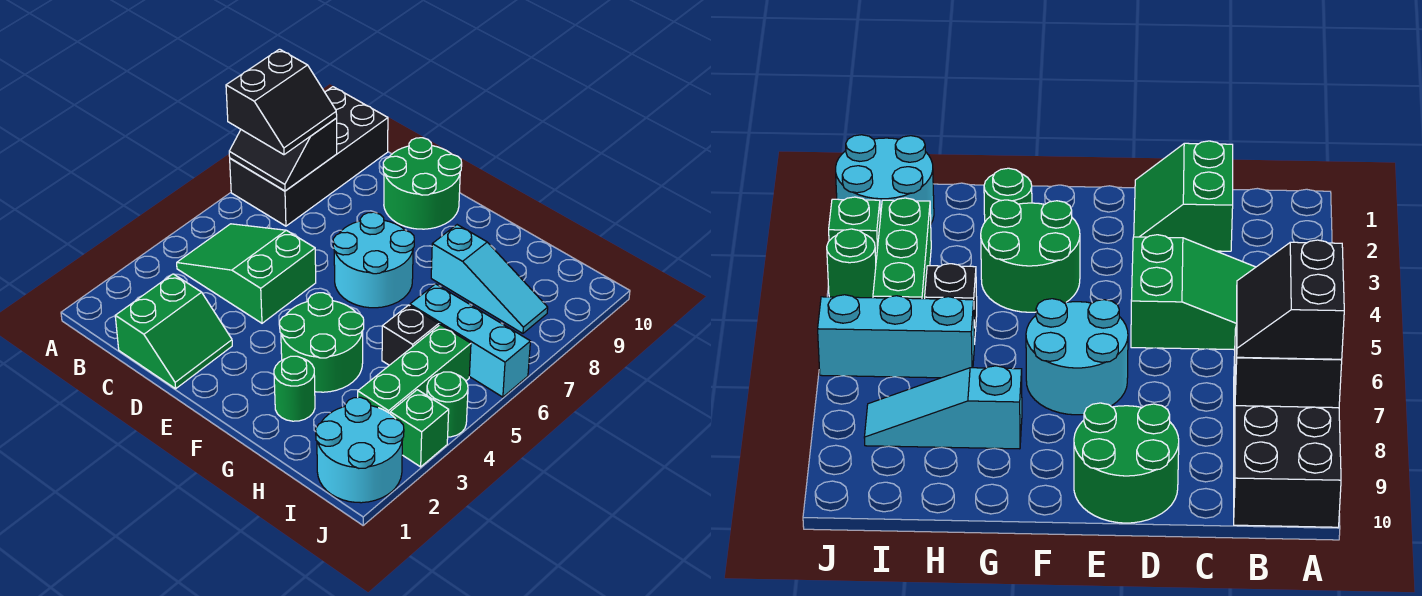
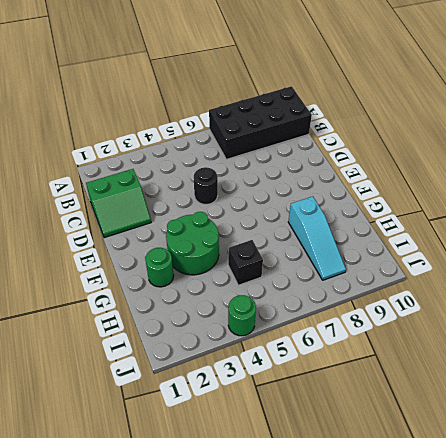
black 1x1 round brick [194,167,218,205] -> green 2x3 slope [177,224,316,323]
none -> green 2x2 round brick [383,138,462,229]
none -> cyan 2x2 round brick [333,212,414,308]
none -> cyan 1x3 brick [410,284,530,397]

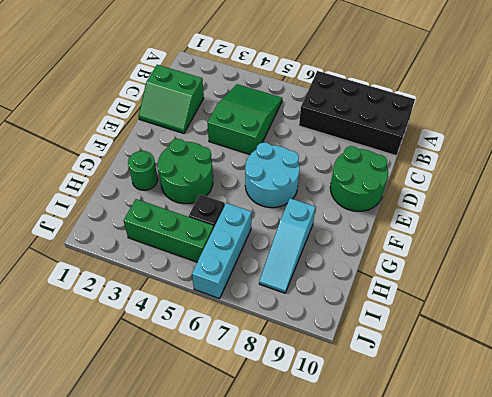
none -> cyan 2x2 round brick [316,397,404,503]
none -> green 1x1 brick [390,390,449,467]
none -> green 1x1 round brick [427,372,468,437]

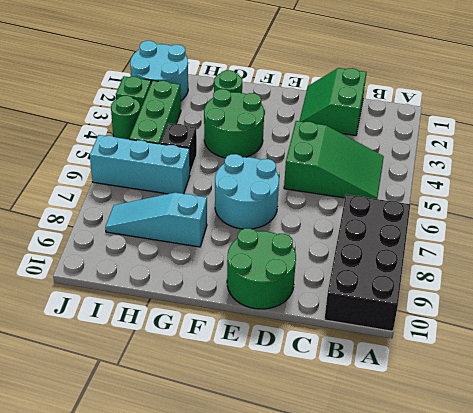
none -> black 2x2 slope [229,118,337,191]
none -> black 2x2 slope [226,49,337,155]

